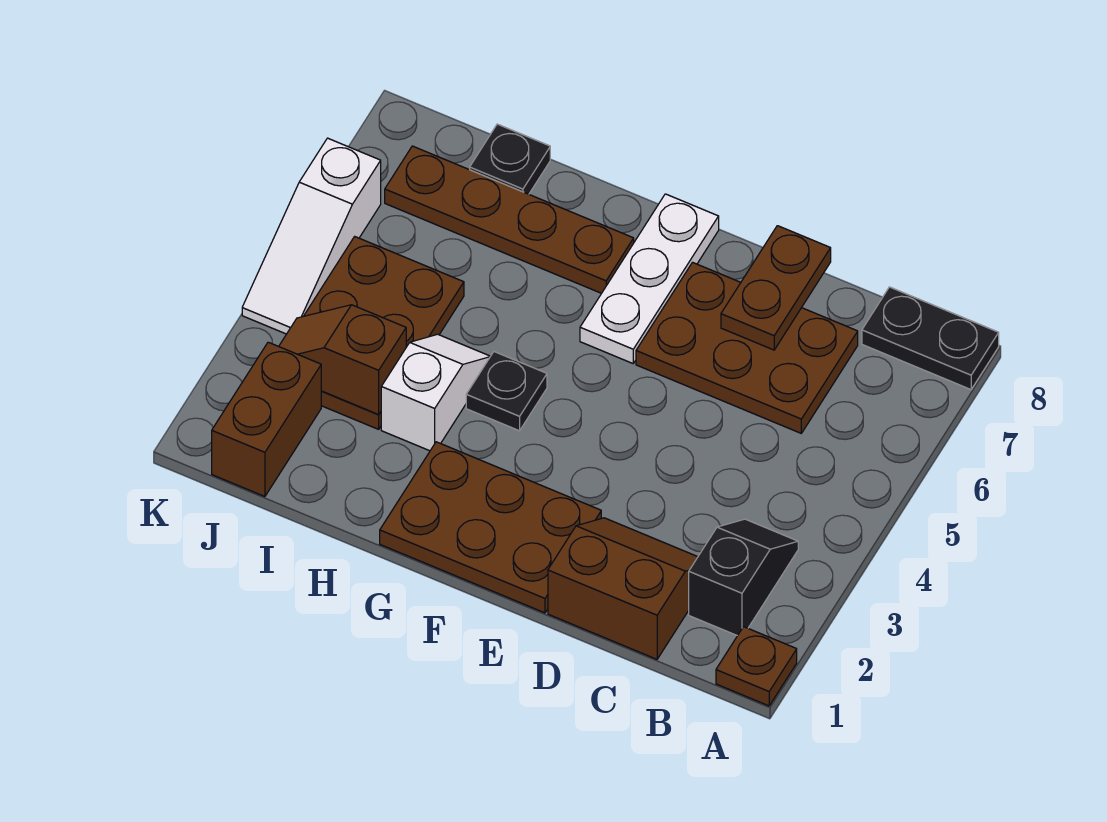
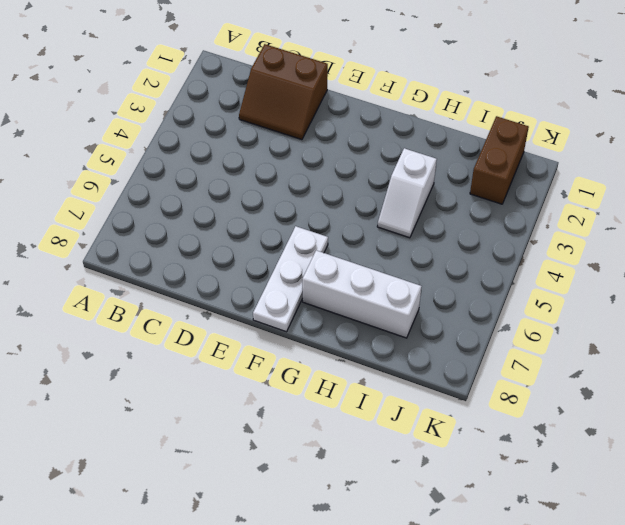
white 1x3 brick [302,250,422,338] -> brown 1x4 plate [385,146,634,293]
none -> brown 1x1 plate [716,627,797,706]
none -> black 1x2 plate [862,287,999,389]
none -> black 1x2 slope [689,519,798,636]

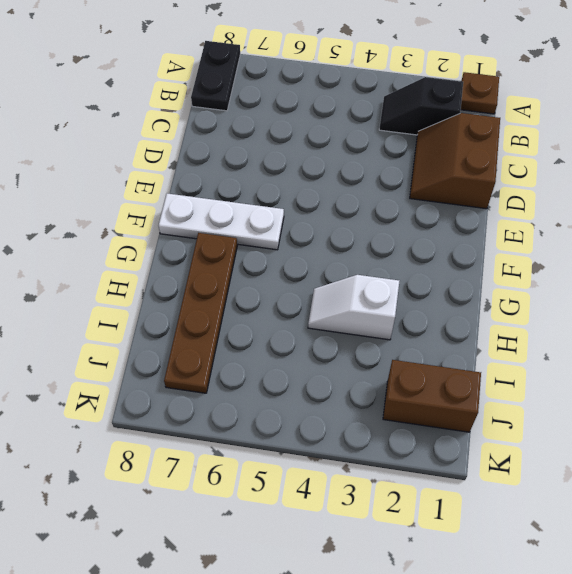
none -> brown 2x3 plate [636,262,858,433]
none -> brown 2x3 plate [380,442,601,613]
none -> black 1x1 plate [466,352,547,431]

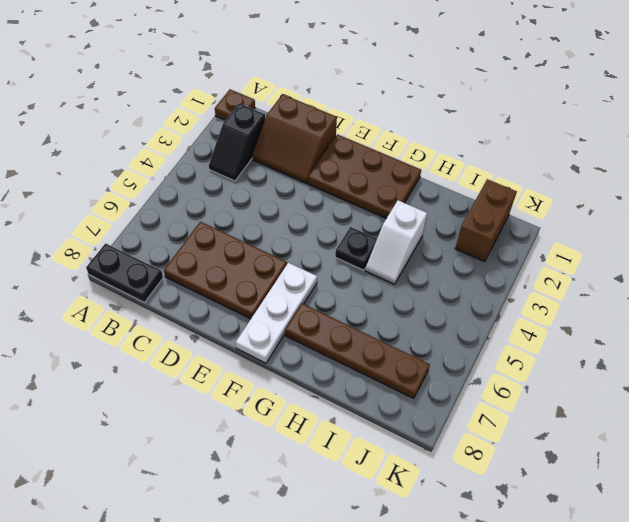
none -> brown 2x3 plate [304,237,464,429]
none -> black 1x1 plate [470,124,550,194]
none -> white 1x3 slope [242,138,381,334]

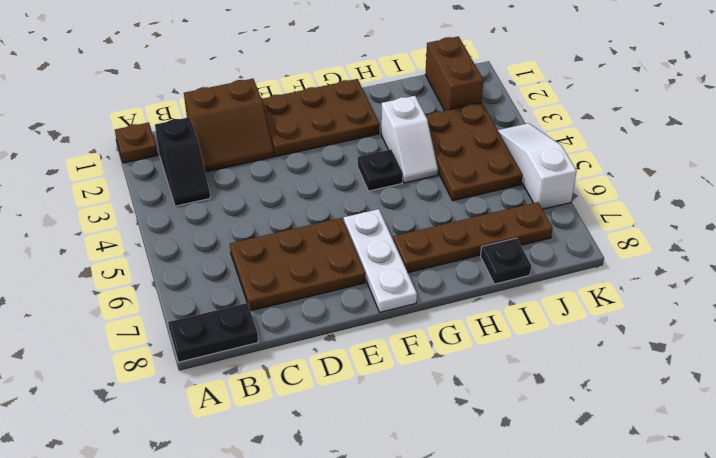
none -> brown 1x2 plate [721,226,831,350]
none -> brown 1x2 slope [279,305,406,414]

